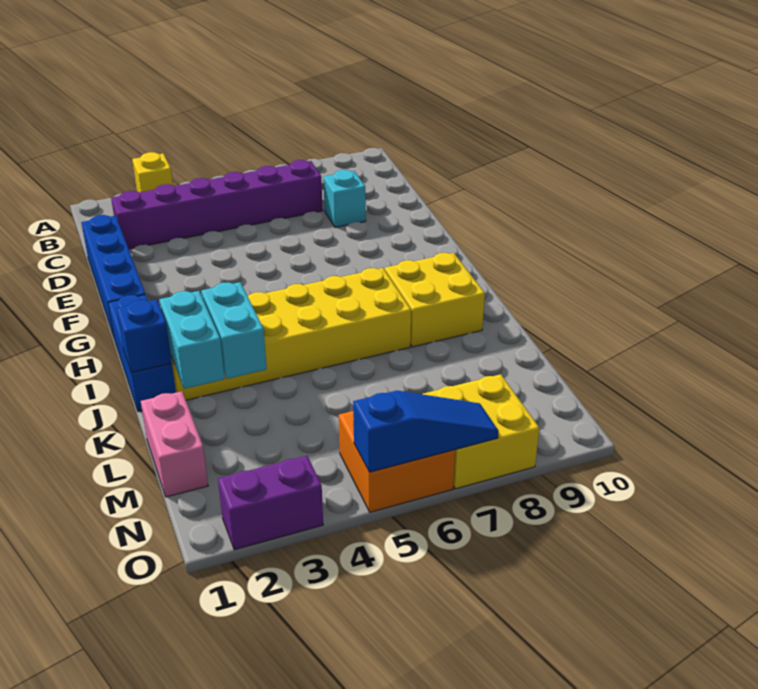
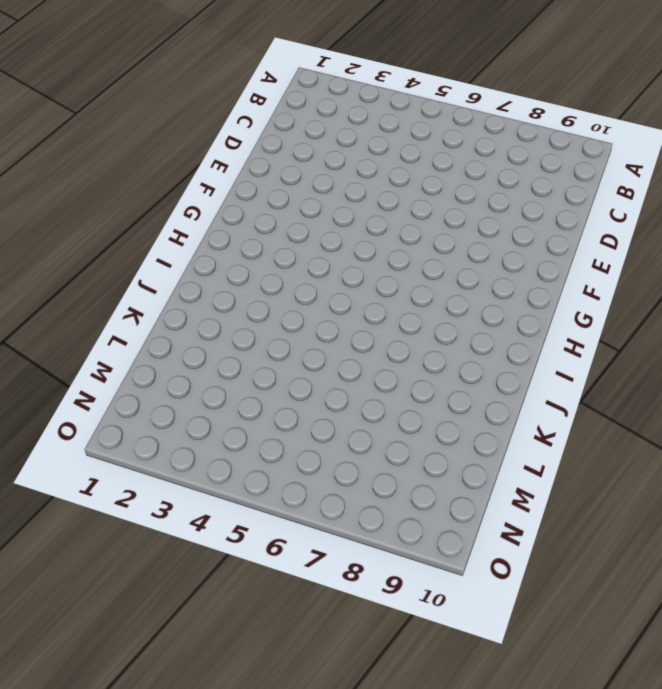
none -> yellow 1x1 brick [132,152,173,192]
none -> purple 1x6 brick [111,160,323,249]
none -> blue 1x4 brick [81,215,146,336]

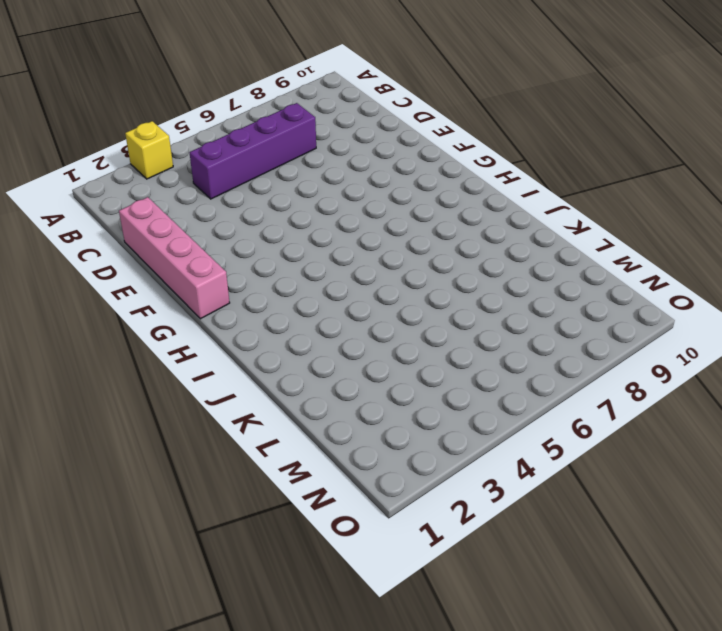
purple 1x4 brick [190,103,316,199] -> purple 1x6 brick [111,160,323,249]
pink 1x4 brick [119,197,230,319] -> blue 1x4 brick [81,215,146,336]
none -> cyan 1x1 brick [323,170,366,228]
none -> blue 1x3 brick [108,295,176,412]
none -> yellow 2x6 brick [171,268,411,400]

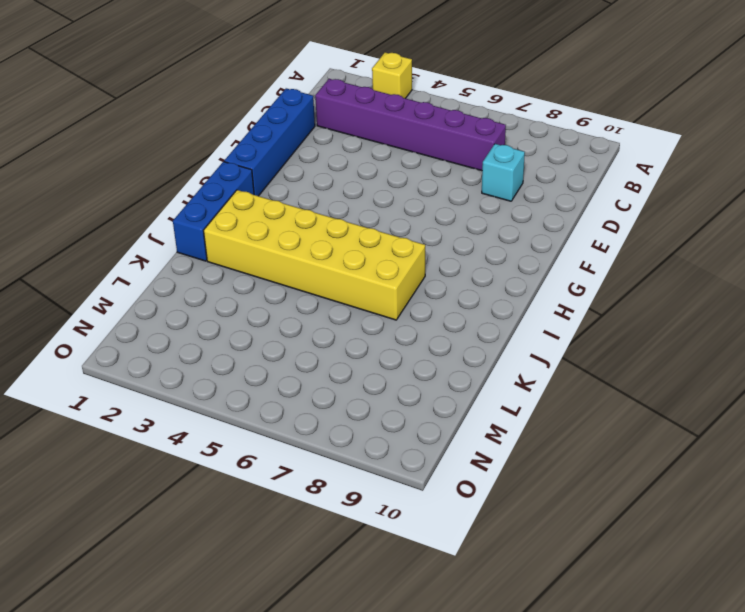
none -> yellow 2x2 brick [385,253,485,347]
none -> pink 1x2 brick [141,391,208,497]
none -> orange 2x2 brick [339,411,455,512]

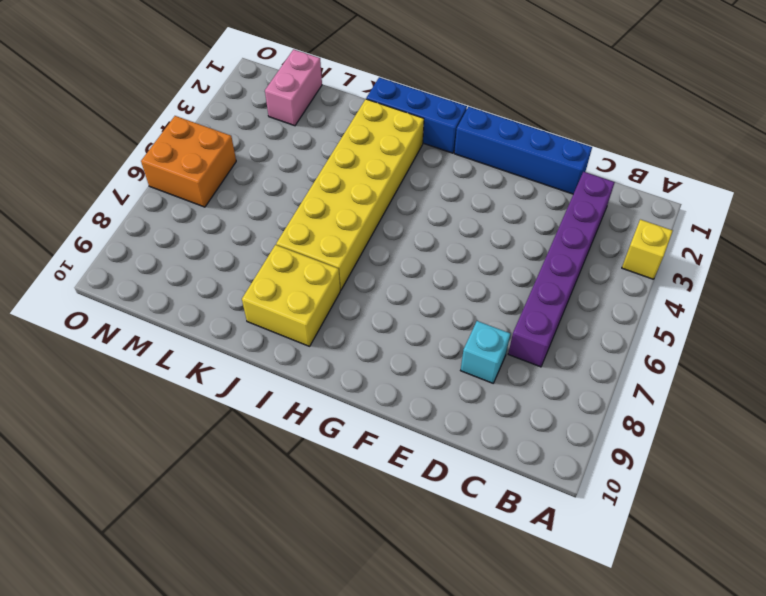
pink 1x2 brick [265,49,322,126] -> pink 1x2 brick turned to [141,391,208,497]
none -> yellow 2x2 brick [423,374,539,489]
none -> purple 1x2 brick [218,456,323,550]
none -> blue 1x1 brick [116,300,172,373]

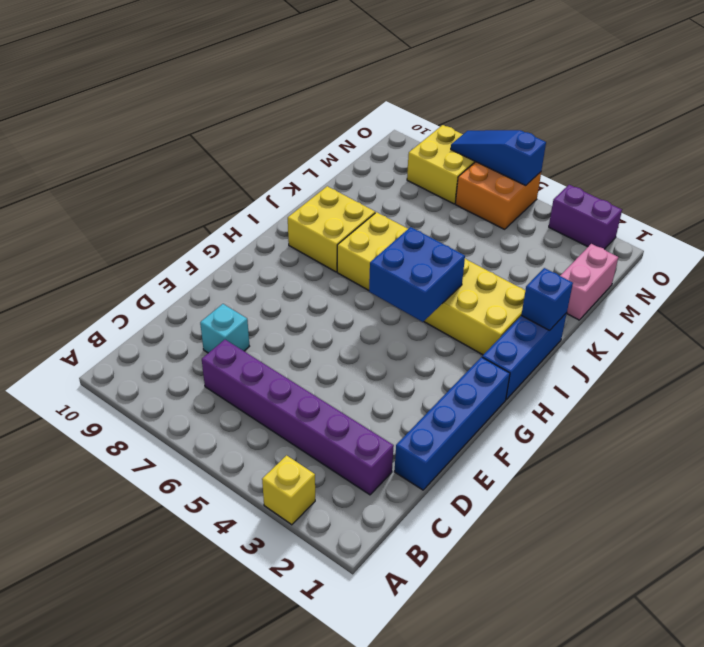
blue 2x2 brick [369,227,465,322] -> none
none -> cyan 1x2 brick [159,291,225,389]
none -> cyan 1x2 brick [201,282,267,379]

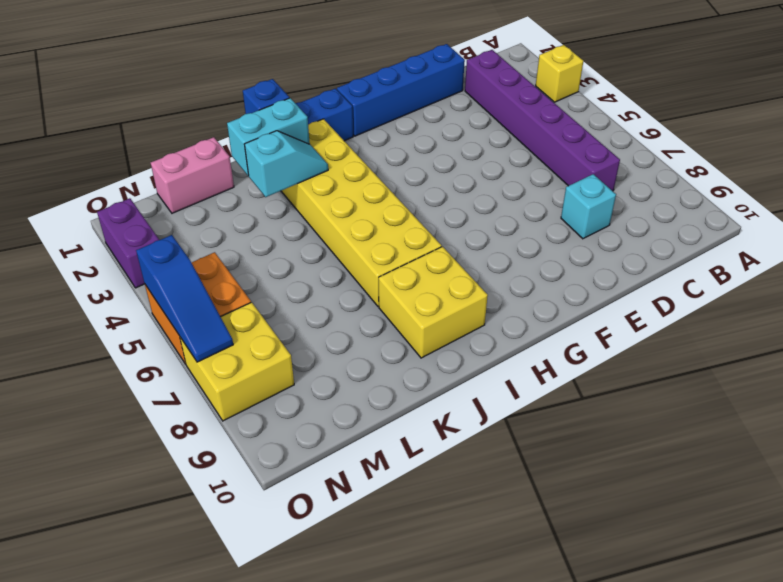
cyan 1x2 slope [244,131,328,197] -> cyan 1x2 brick [201,282,267,379]

